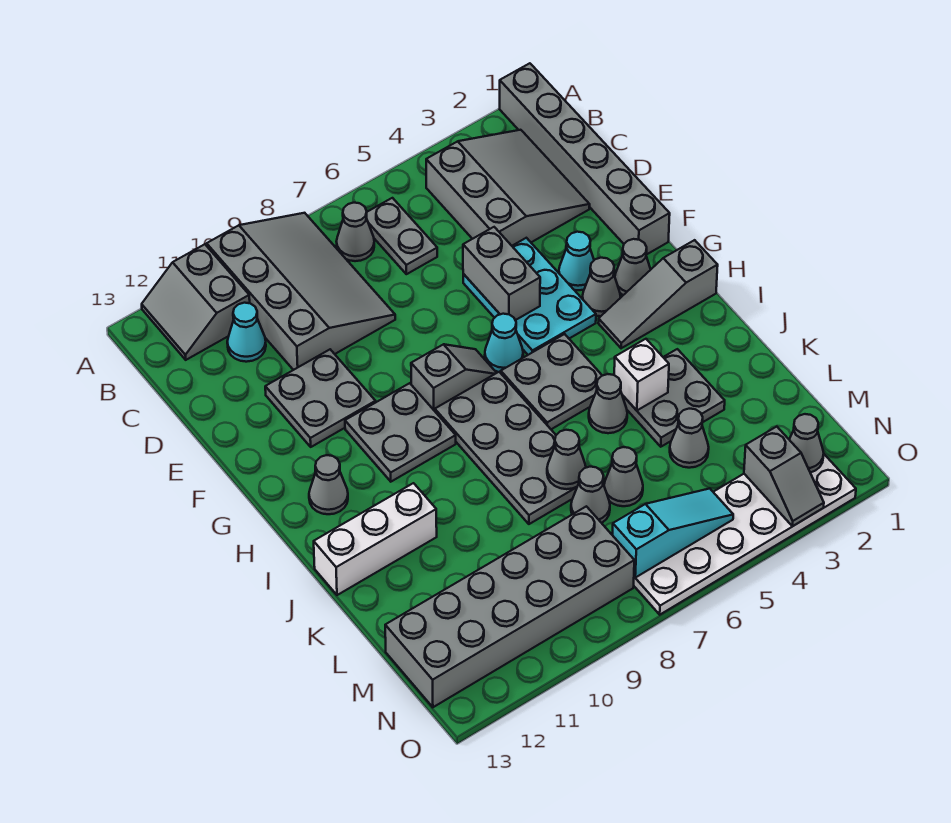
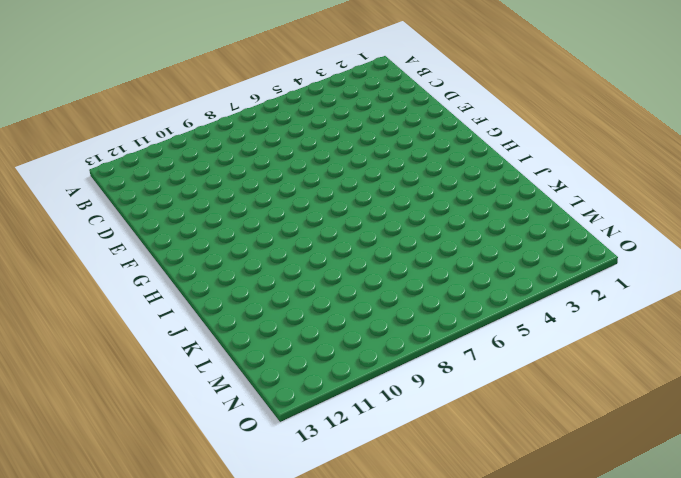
none -> grey 1x6 brick [500,63,670,255]
none -> grey 3x4 slope [207,213,395,370]
none -> grey 2x2 slope [142,244,250,360]
none -> grey 3x3 slope [426,130,590,246]

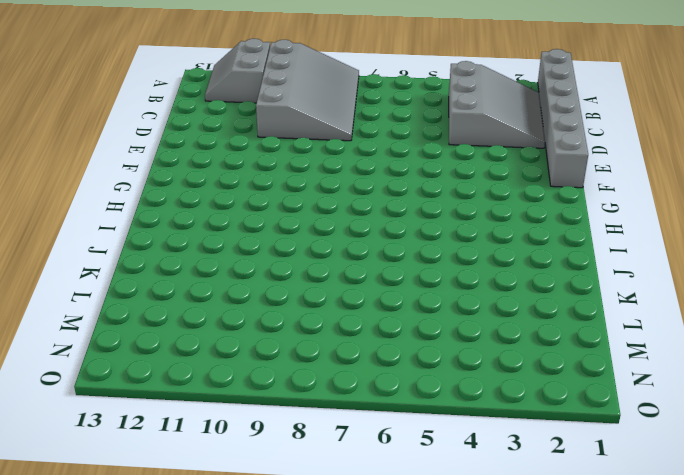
none -> grey 1x2 plate [367,198,437,274]
none -> grey 1x1 cone [336,203,374,261]
none -> cyan 1x1 cone [227,303,266,362]
none -> cyan 2x3 plate [463,238,596,355]

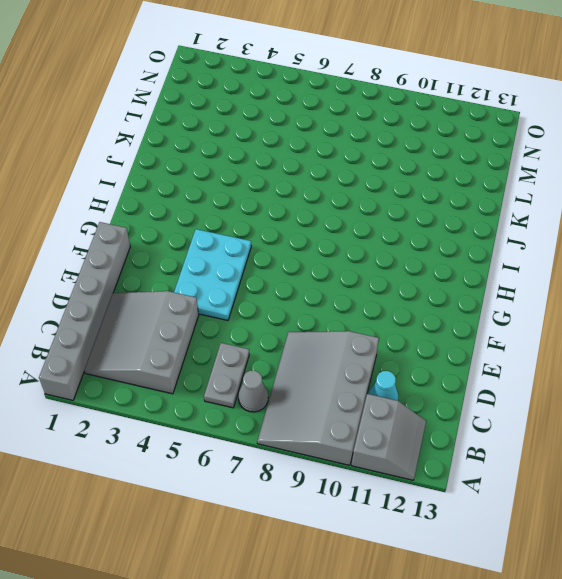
none -> grey 2x2 plate [265,350,376,447]
none -> cyan 1x1 cone [559,232,594,290]
none -> grey 1x1 cone [615,239,651,295]
none -> grey 1x1 cone [582,258,621,316]

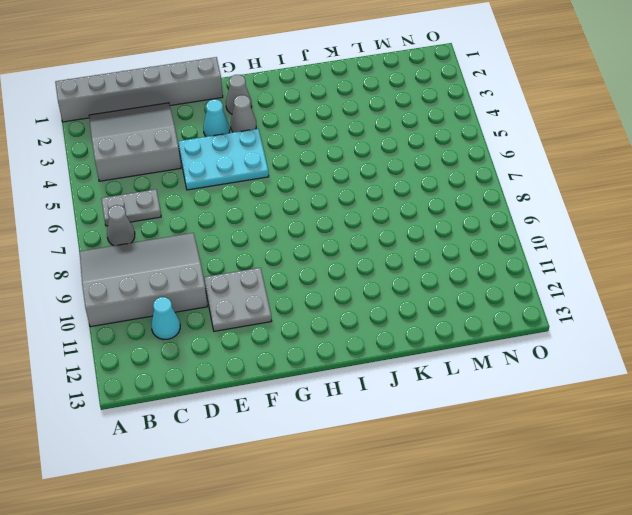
none -> grey 2x2 slope [142,244,250,360]
none -> cyan 1x1 cone [485,314,523,372]
none -> grey 1x2 slope [411,344,496,411]
none -> grey 2x2 plate [345,383,456,482]

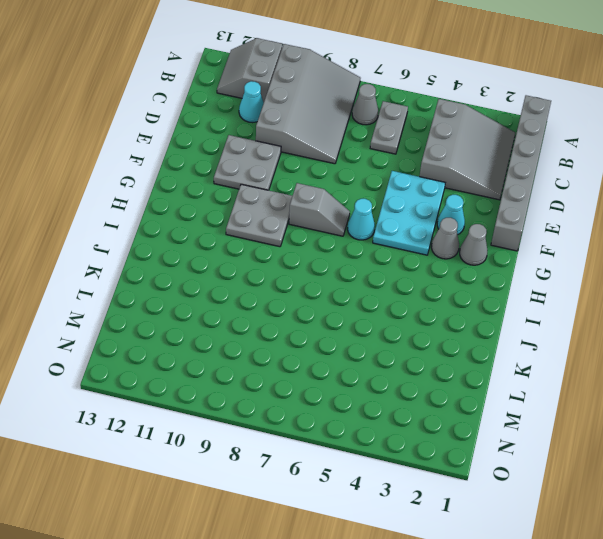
none -> grey 1x3 slope [598,240,718,348]
none -> grey 2x2 plate [501,334,602,429]
none -> grey 2x4 plate [435,372,577,524]
none -> grey 1x1 cone [309,455,348,514]

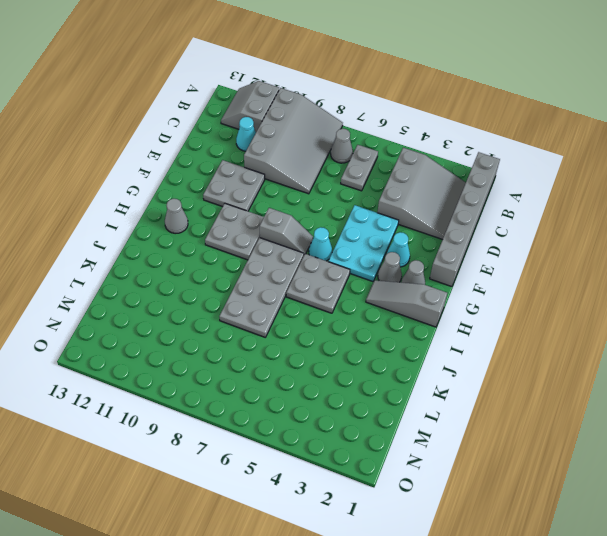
none -> grey 2x2 plate [622,349,725,447]
none -> grey 1x1 cone [589,374,627,433]
none -> white 1x3 brick [314,483,437,595]
none -> grey 1x1 cone [670,409,709,468]

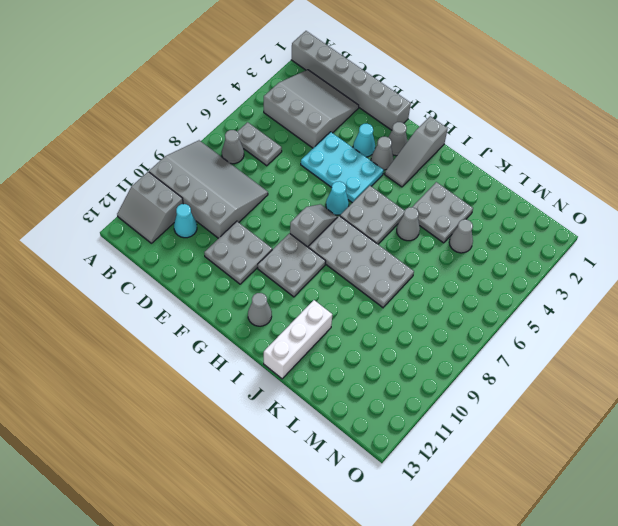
none -> grey 1x1 cone [604,447,643,506]
none -> grey 1x1 cone [571,467,610,523]
none -> grey 2x6 brick [385,506,634,707]
none -> white 2x6 plate [634,454,856,615]

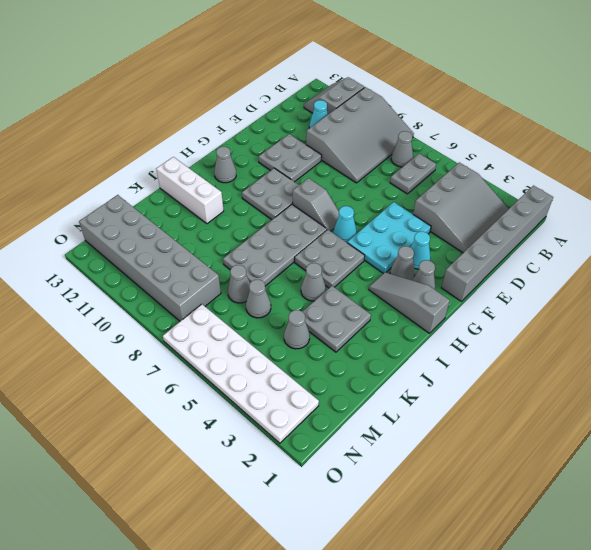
none -> grey 1x2 brick [463,227,540,320]
none -> white 1x1 brick [614,339,669,410]
none -> grey 1x1 cone [547,430,586,489]
none -> grey 1x1 cone [789,414,824,473]

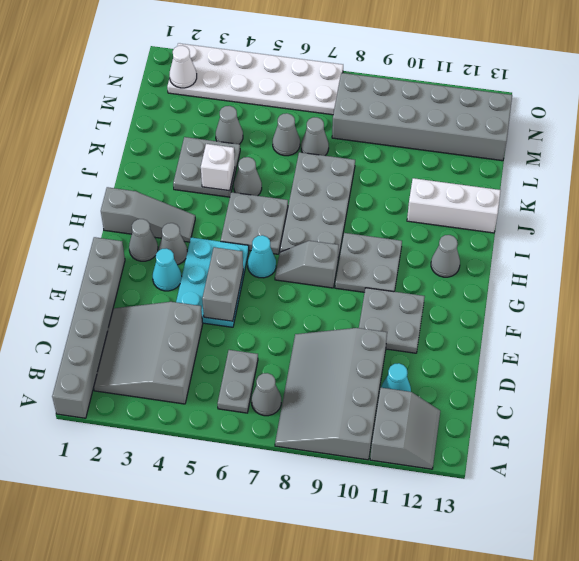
white 1x1 cone [169,45,197,88] -> grey 1x1 cone [789,414,824,473]
none -> grey 1x1 cone [547,430,586,489]
none -> grey 1x2 slope [744,427,824,526]
none -> cyan 1x3 slope [613,489,733,578]

